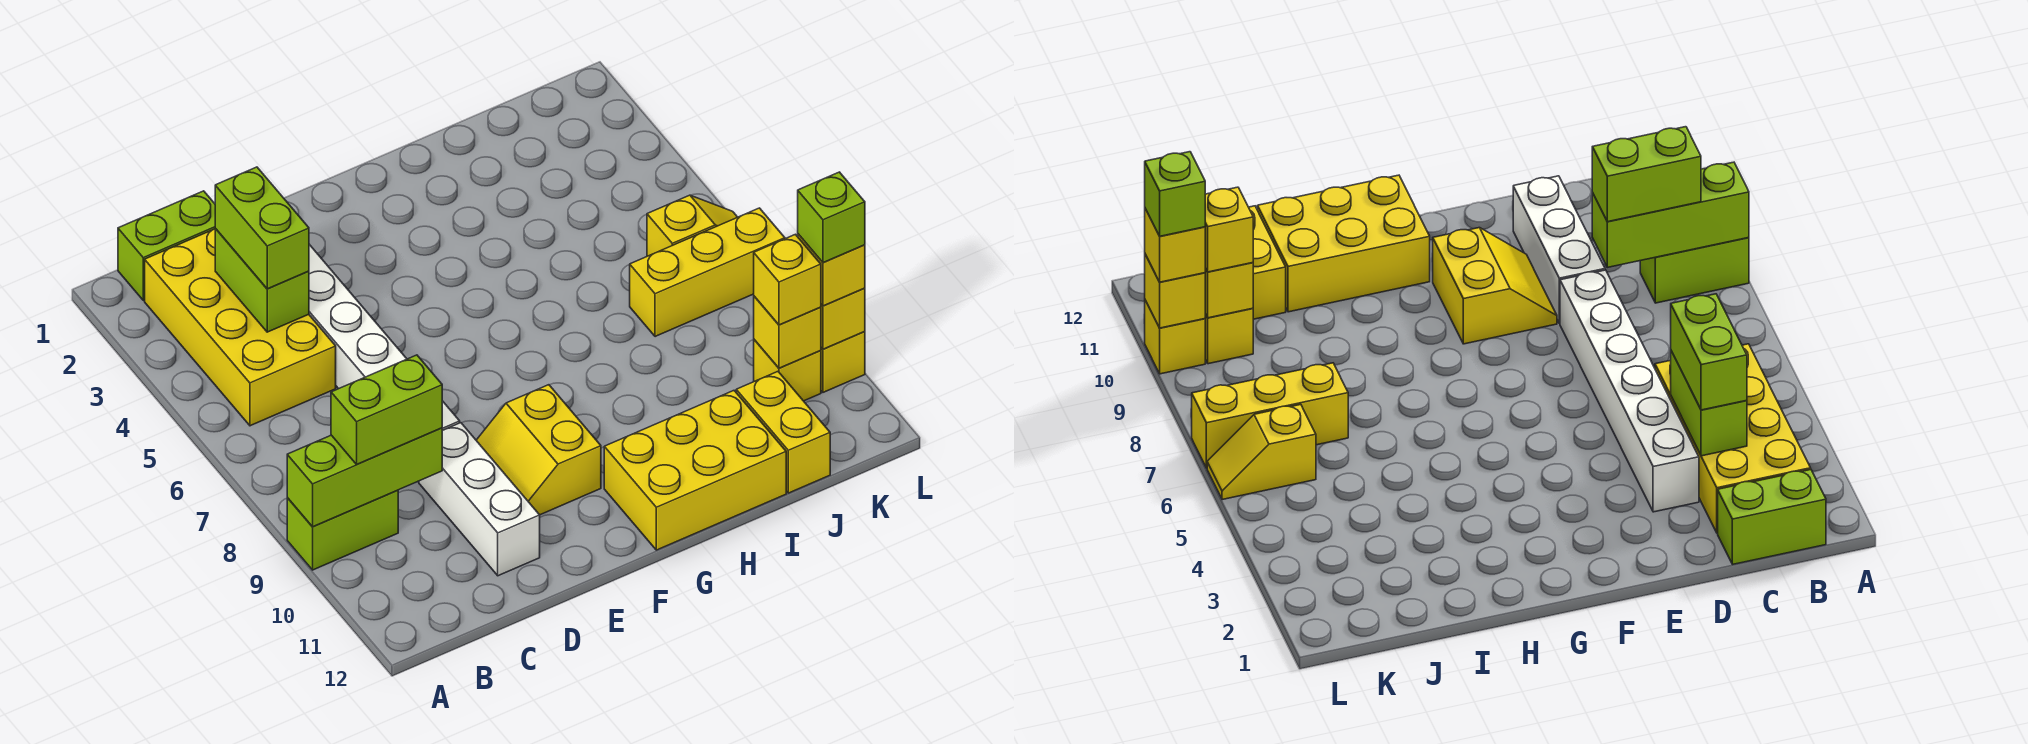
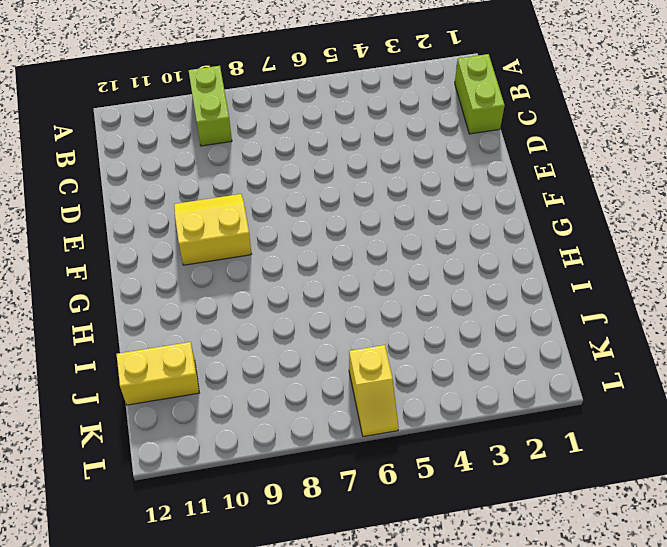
none -> yellow 2x4 brick [145,229,336,426]
none -> white 1x6 brick [309,244,460,482]
none -> white 1x3 brick [419,423,540,576]

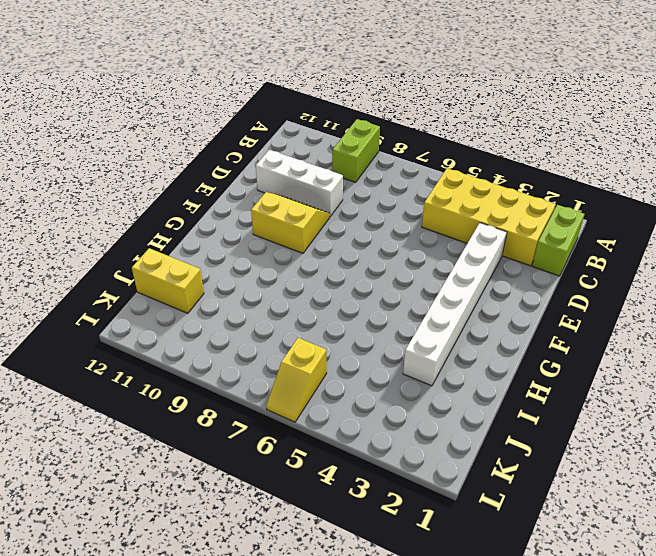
white 1x6 brick [403,223,507,386] -> white 1x6 brick turned to [309,244,460,482]
none -> yellow 2x3 brick [604,391,786,550]
none -> yellow 1x3 brick [630,208,785,337]
none -> yellow 1x1 brick [754,340,821,401]

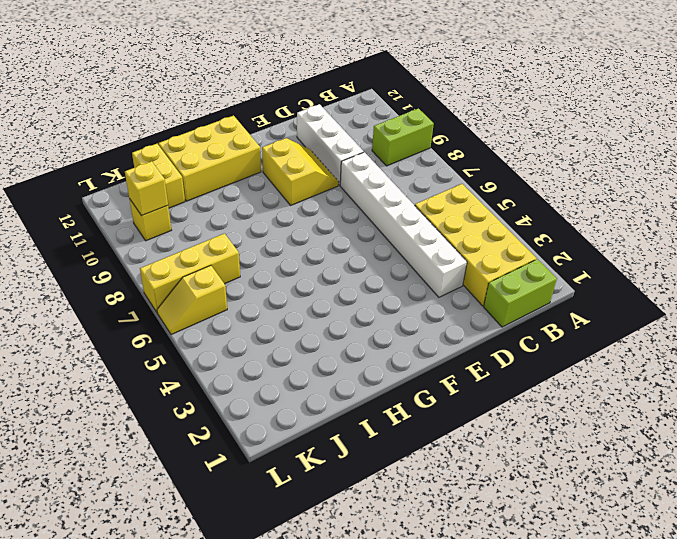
none -> yellow 1x1 brick [821,332,865,392]
none -> lime 1x3 brick [287,428,442,527]
none -> lime 1x2 brick [215,229,309,332]

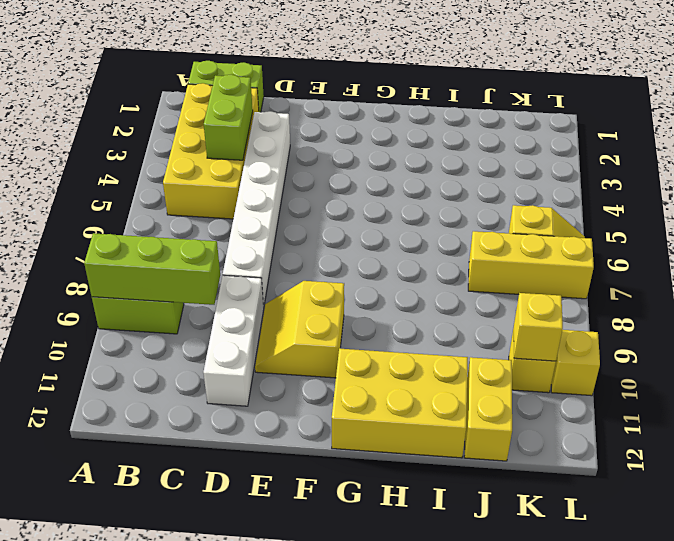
none -> yellow 1x1 brick [821,288,865,349]
none -> lime 1x2 brick [331,355,442,464]
none -> lime 1x2 brick [215,167,309,289]

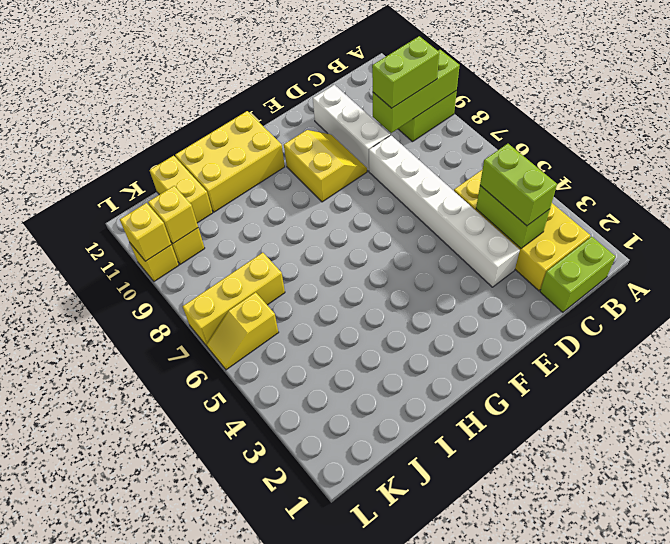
none -> yellow 1x1 brick [754,234,821,325]
none -> yellow 1x1 brick [798,234,865,306]
none -> lime 1x1 brick [798,172,865,263]

